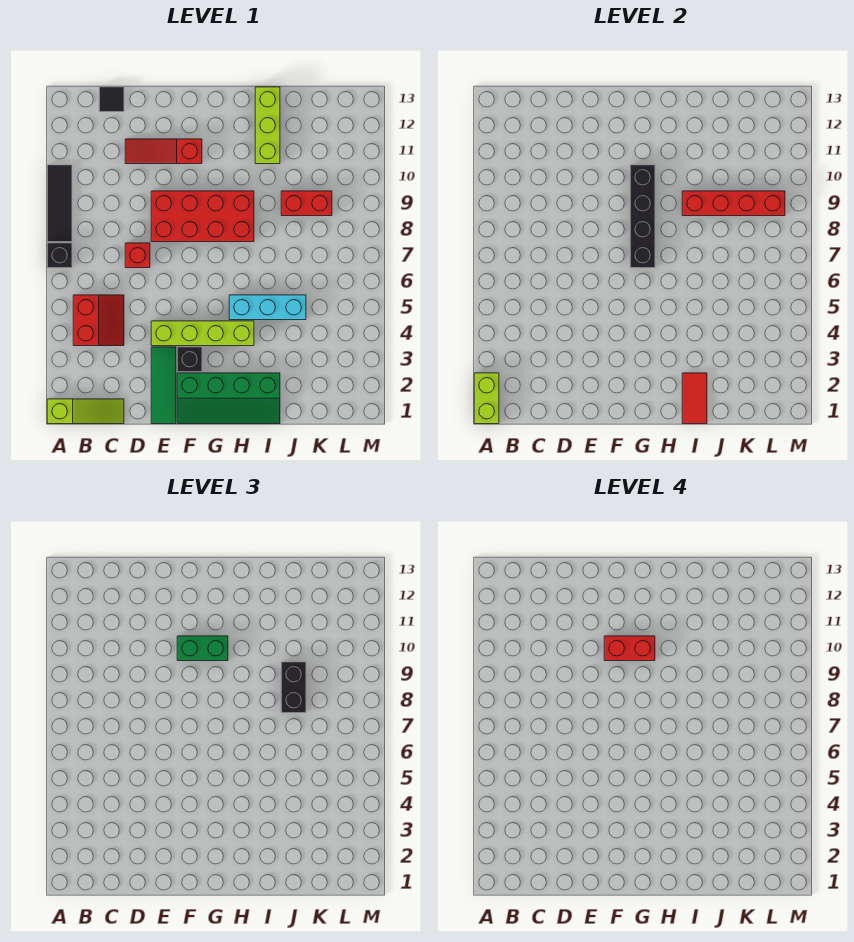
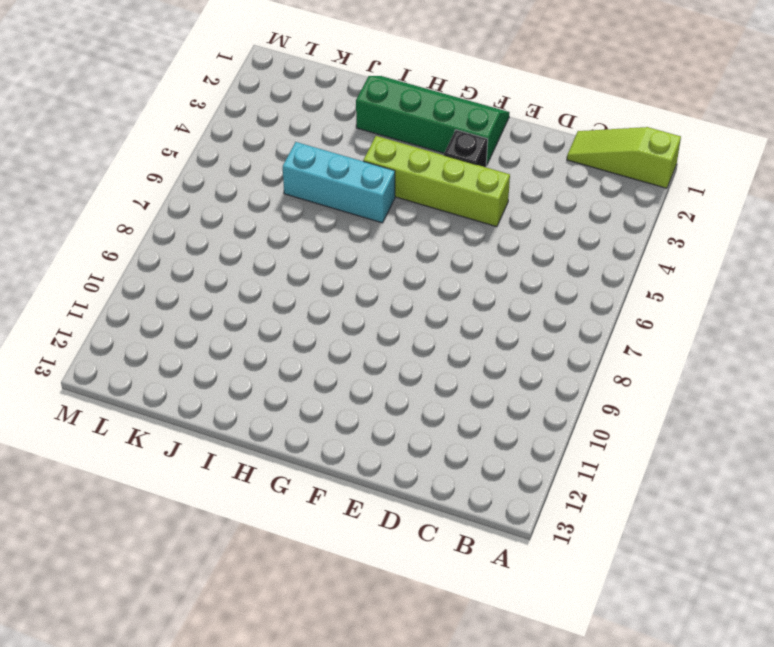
none -> black 1x1 brick [47,243,72,268]
none -> black 1x3 tile [47,165,72,242]
none -> red 2x2 slope [73,295,124,346]

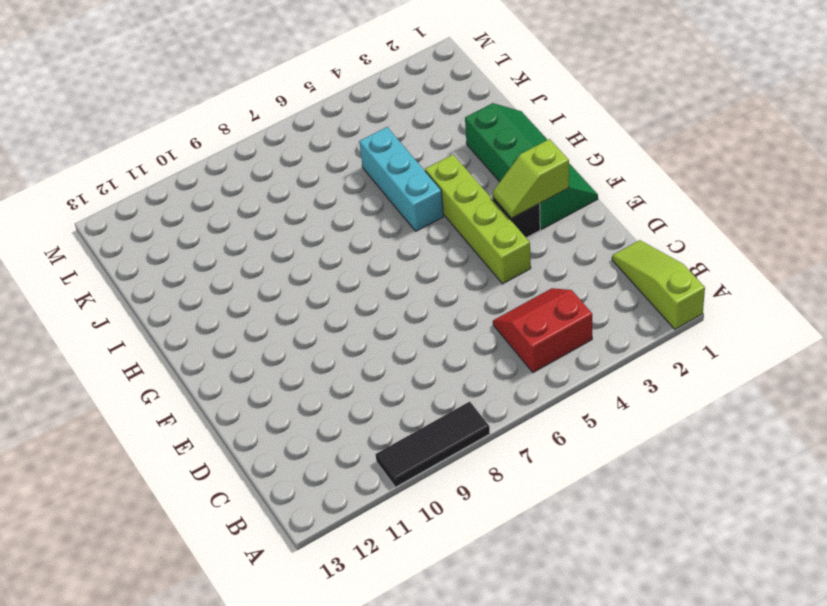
lime 1x2 slope [492,139,569,218] -> none
none -> black 1x1 brick [47,243,72,268]
none -> black 1x1 tile [99,87,124,112]
none -> red 1x1 brick [125,243,150,268]

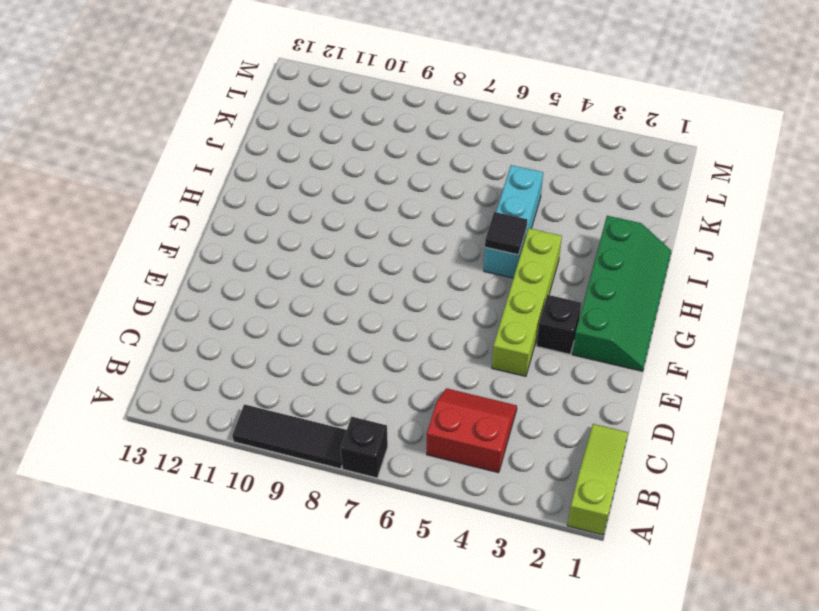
black 1x1 tile [485,212,527,255] -> black 1x1 tile moved to [99,87,124,112]
none -> red 1x1 brick [125,243,150,268]
none -> red 1x3 slope [125,139,202,164]
none -> green 1x3 tile [151,347,176,424]

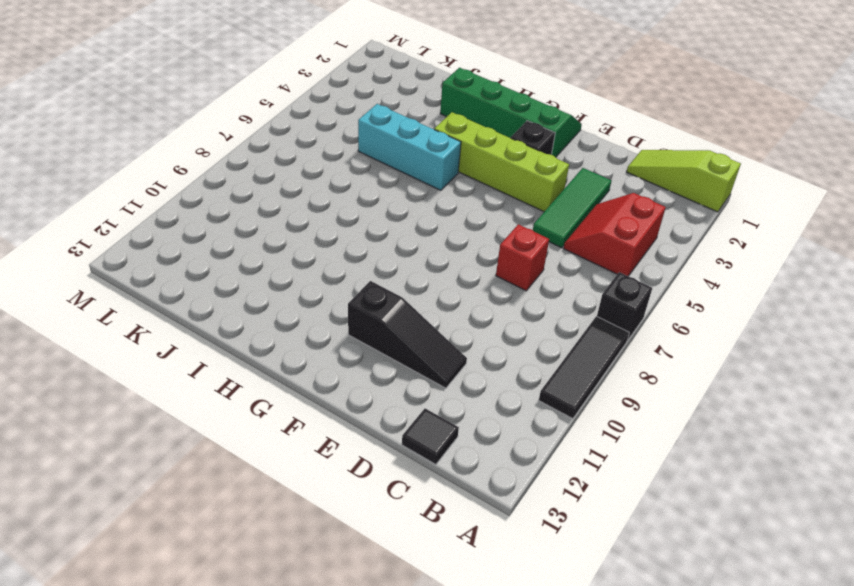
green 1x3 tile [533,168,611,248] -> green 1x3 tile moved to [151,347,176,424]
black 1x3 slope [348,281,467,388] -> red 1x3 slope [125,139,202,164]
none -> red 2x4 brick [151,191,254,242]
none -> lime 1x3 brick [255,87,280,164]
none -> red 1x2 brick [281,191,332,216]

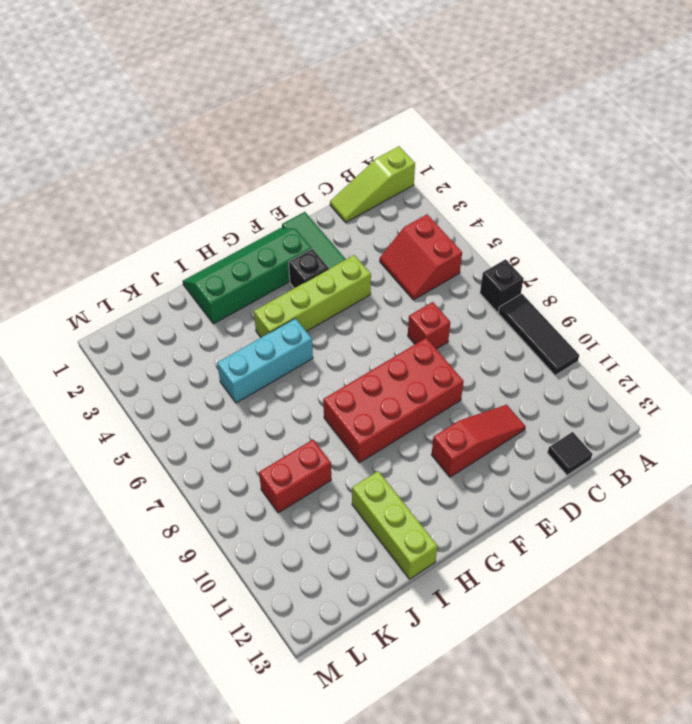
none -> lime 1x2 brick [474,373,499,424]
none -> black 1x4 brick [630,165,655,268]
none -> red 1x2 tile [682,373,707,424]

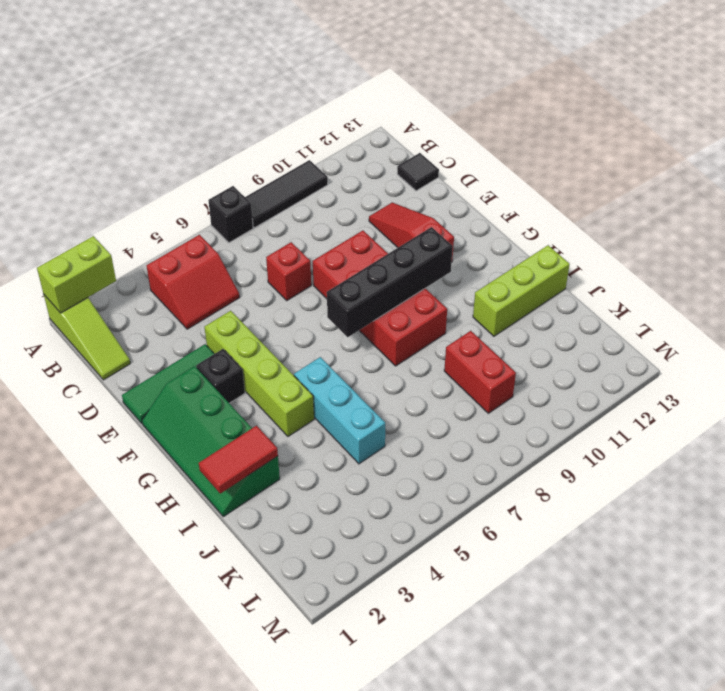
none -> red 1x4 brick [682,191,785,216]
none -> green 1x2 brick [177,636,228,661]
none -> black 1x2 brick [281,662,306,713]

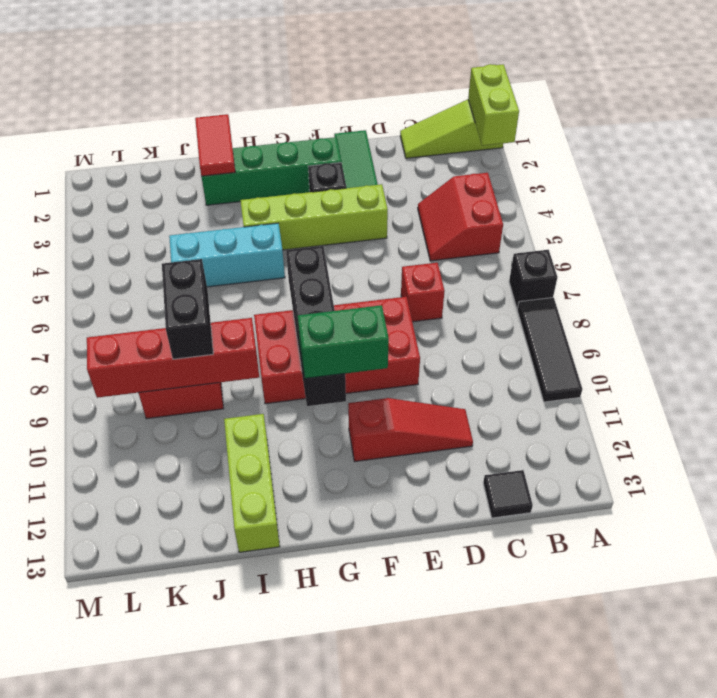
none -> red 1x2 brick [604,636,655,661]

